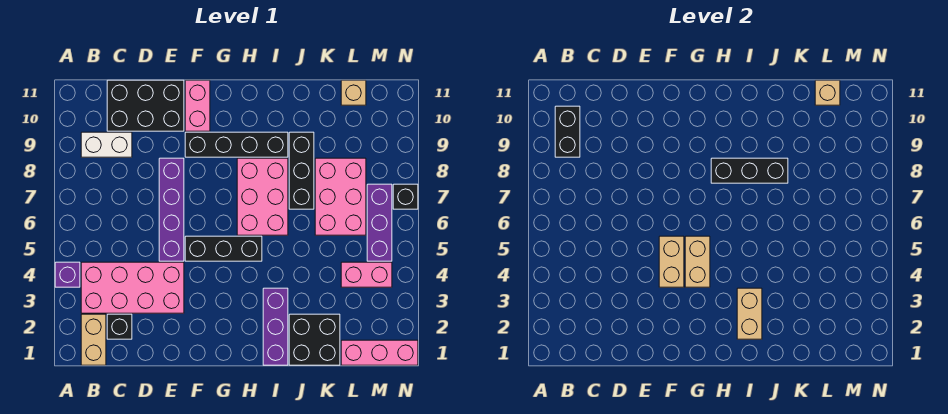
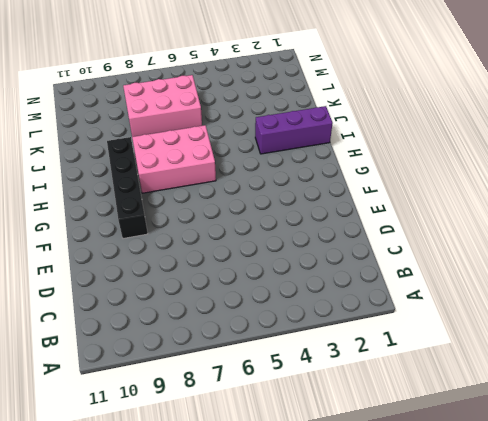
none -> purple 1x1 brick [55,262,80,287]
none -> tan 1x2 brick [81,314,106,365]
none -> pink 2x4 brick [81,262,184,313]

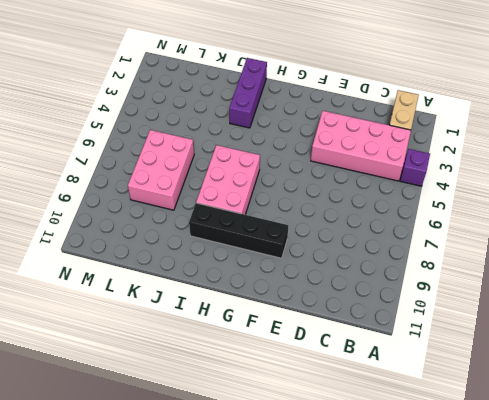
none -> white 1x2 brick [81,132,132,157]
none -> black 1x1 brick [107,314,132,339]
none -> black 2x3 brick [107,80,184,131]

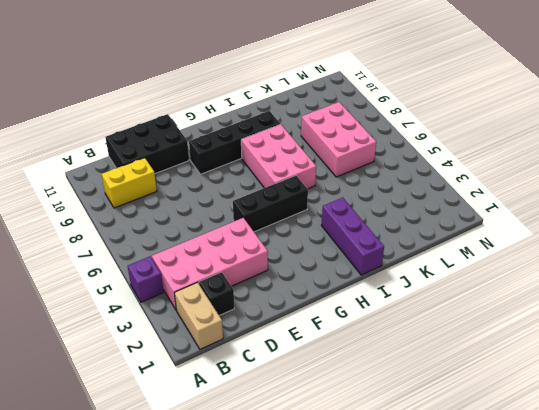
yellow 1x2 brick [102,158,157,208] -> white 1x2 brick [81,132,132,157]
none -> purple 1x4 brick [159,158,184,261]
none -> pink 1x2 brick [185,80,210,131]
none -> black 2x2 brick [289,314,340,365]

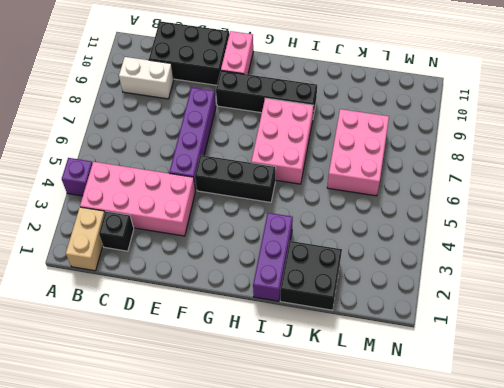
none -> black 1x3 brick [289,132,314,209]
none -> pink 1x3 brick [341,340,418,365]
none -> pink 1x2 brick [341,262,392,287]

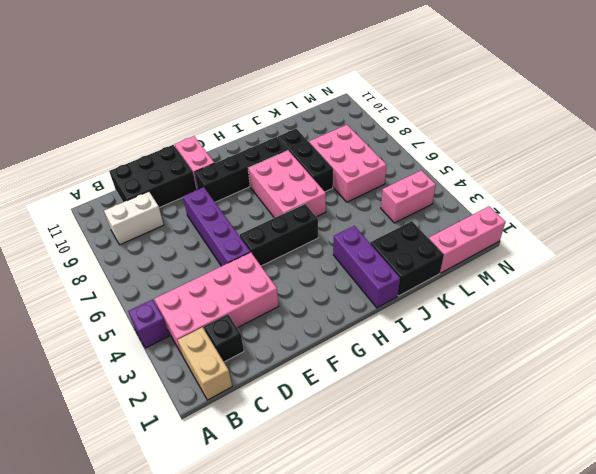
none -> tan 1x1 brick [341,80,366,105]
none -> purple 1x3 brick [367,184,392,261]
none -> black 1x1 brick [393,184,418,209]

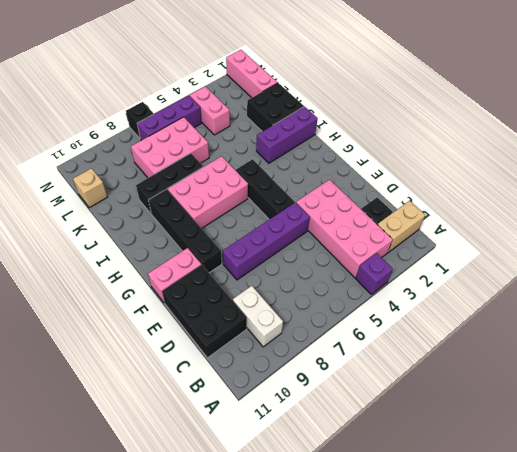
none -> black 1x2 brick [555,106,580,157]
none -> tan 1x2 brick [659,236,684,287]
none -> tan 1x2 brick [685,236,710,287]

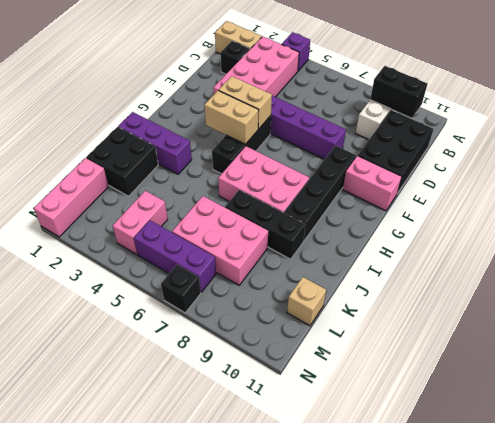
none -> black 1x3 brick [711,158,788,183]
none -> tan 1x2 brick [737,288,762,339]
none -> tan 1x1 brick [815,80,840,105]

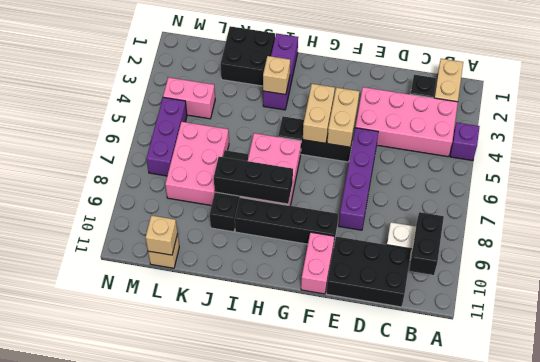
tan 1x1 brick [263,56,290,95] -> tan 1x2 brick [737,288,762,339]
none -> pink 1x3 brick [341,340,418,365]
none -> black 1x1 brick [393,184,418,209]

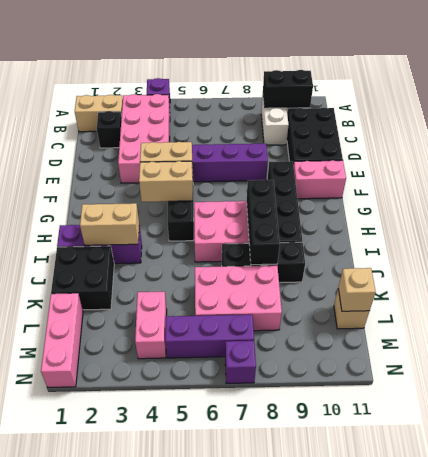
purple 1x1 brick [225,341,256,383] -> black 1x1 brick [393,184,418,209]

